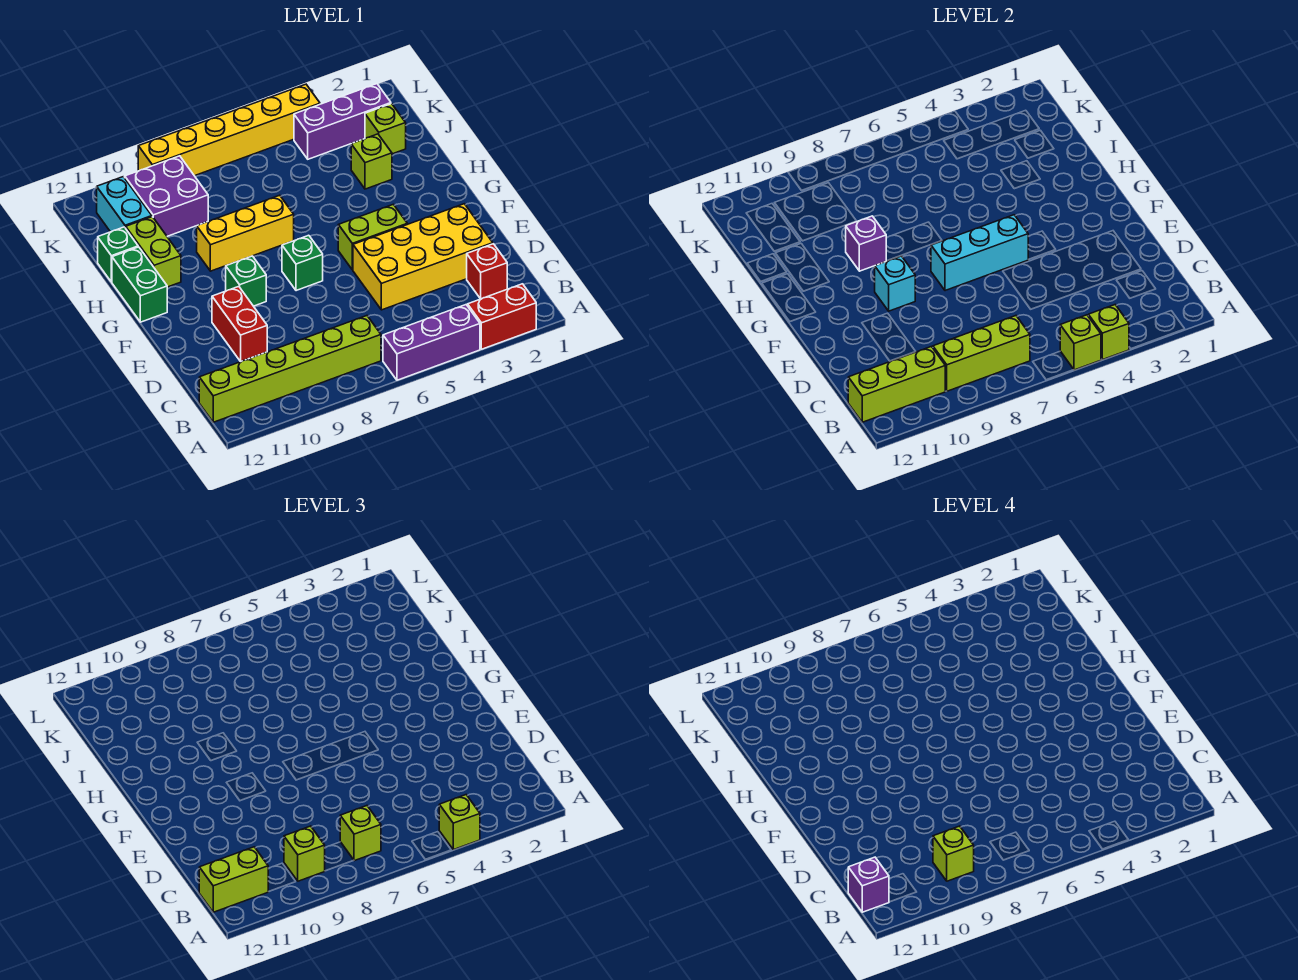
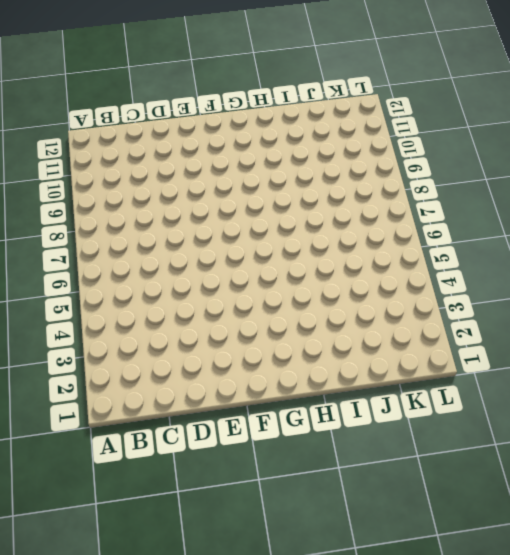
none -> red 1x2 brick [468,284,536,349]
none -> purple 1x3 brick [383,305,480,380]
none -> lime 1x6 brick [199,316,381,422]
none -> red 1x1 brick [467,244,507,299]

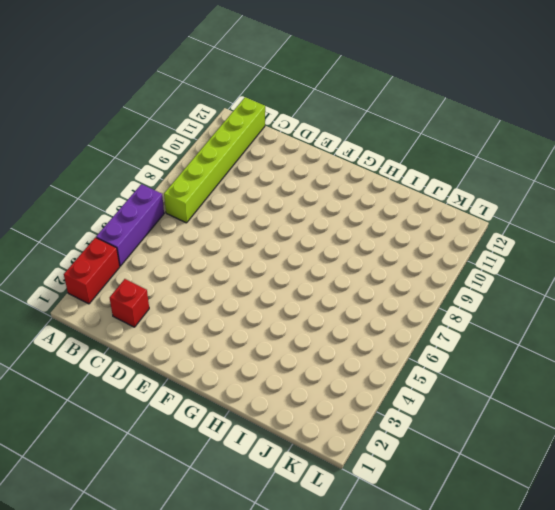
none -> yellow 2x4 brick [353,204,493,310]
none -> red 1x2 brick [212,286,267,362]
none -> lime 1x2 brick [338,204,407,270]
none -> green 1x1 brick [282,235,323,291]

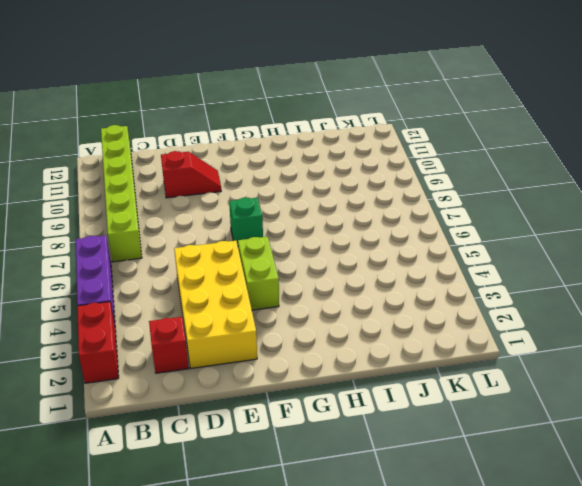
red 1x2 slope [161,151,221,198] -> red 1x2 brick [212,286,267,362]
none -> green 1x1 brick [226,256,266,306]
none -> green 1x2 brick [112,247,167,322]
none -> yellow 1x3 brick [197,195,294,271]
none -> lime 1x2 brick [126,217,181,287]

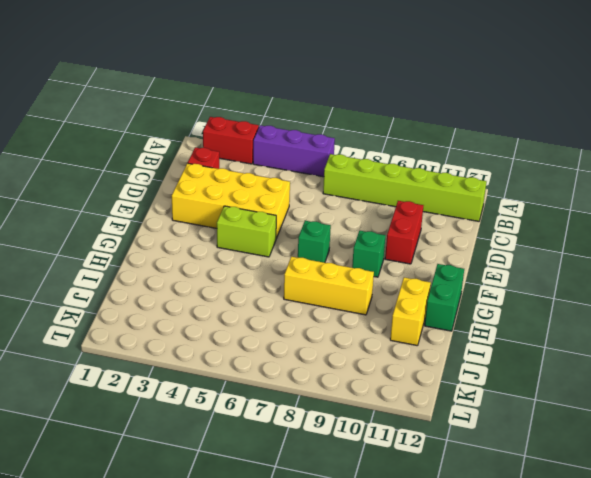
yellow 1x2 brick [390,277,431,346] -> lime 1x2 brick [126,217,181,287]
none -> lime 1x1 brick [351,134,392,189]
none -> green 1x1 brick [98,227,138,282]
none -> lime 1x1 brick [365,104,406,154]
none -> purple 2x2 brick [125,156,208,236]

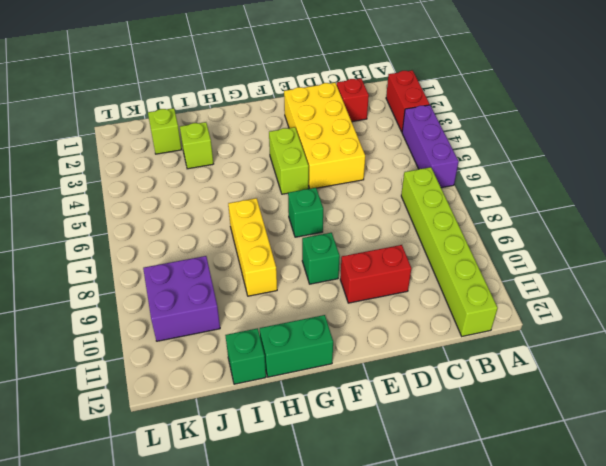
none -> lime 1x2 brick [126,217,181,287]
none -> cyan 1x2 brick [97,177,152,232]
none -> purple 1x3 brick [294,84,391,159]
none -> yellow 1x6 brick [138,84,320,176]

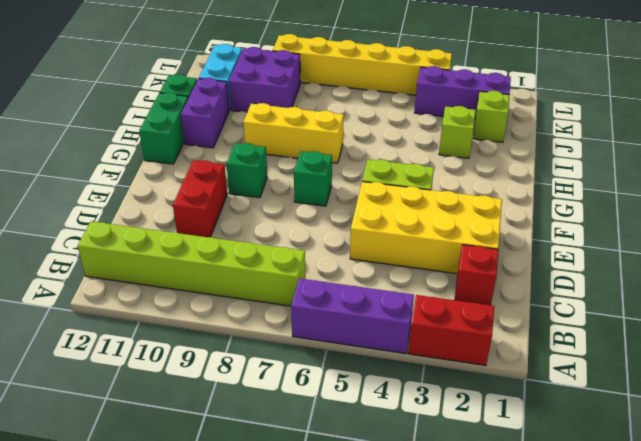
purple 1x2 brick [181,78,229,148] -> lime 1x2 brick [126,217,181,287]
none -> lime 1x1 brick [1088,305,1129,360]
none -> lime 1x1 brick [1060,315,1101,370]
none -> lime 1x3 brick [933,316,1030,391]
none -> lime 1x3 brick [848,347,945,422]

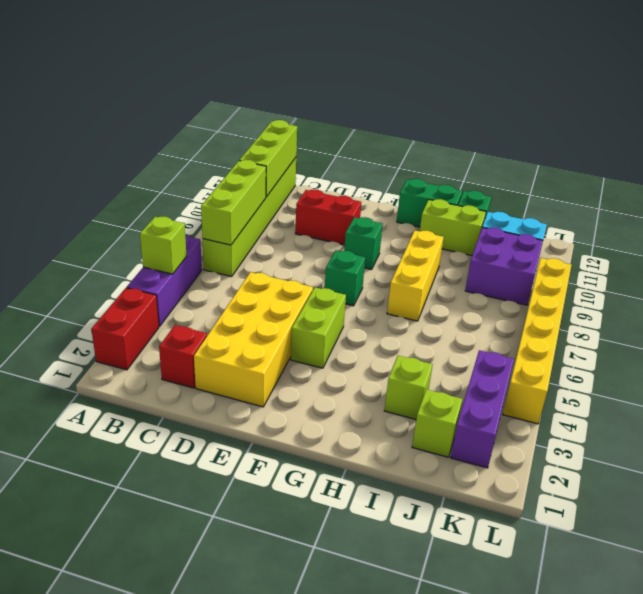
none -> lime 1x1 brick [1088,305,1129,360]
none -> cyan 1x3 brick [931,215,1029,291]
none -> cyan 1x1 brick [875,256,915,311]
none -> purple 1x1 brick [846,216,886,271]

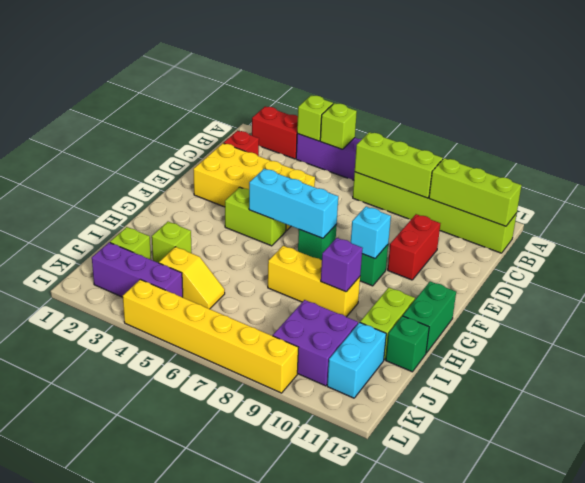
yellow 1x2 slope [159,247,225,309] -> none
none -> lime 1x1 brick [439,795,480,850]
none -> lime 1x1 brick [340,806,381,861]
none -> lime 1x1 brick [284,826,325,881]
none -> lime 1x2 brick [199,847,268,912]

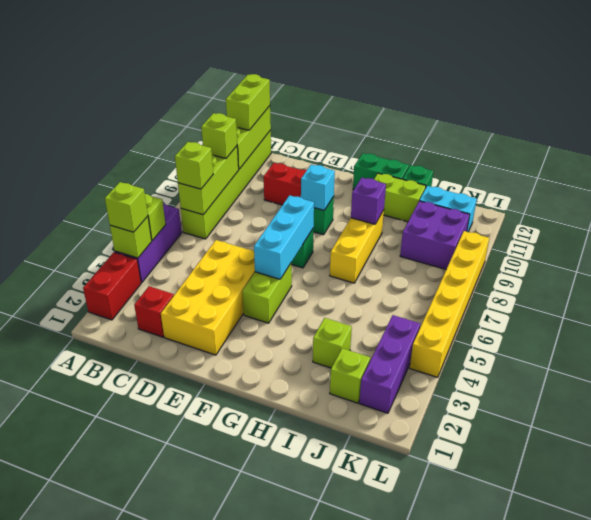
none -> lime 1x1 brick [933,826,974,881]
none -> purple 1x1 brick [848,857,889,912]

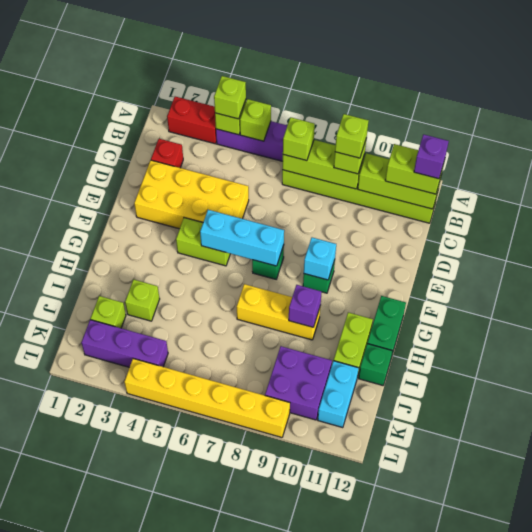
none -> red 1x2 brick [212,286,267,362]

